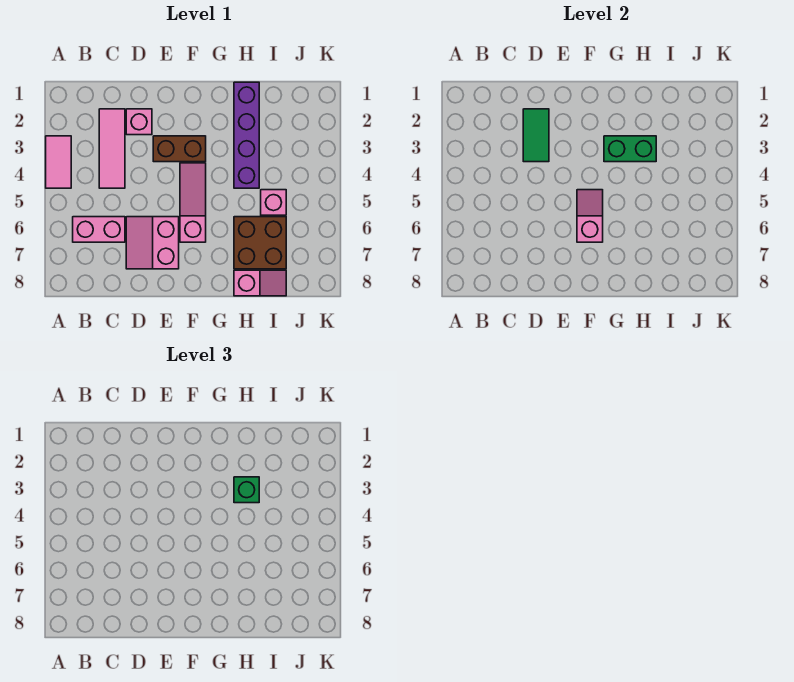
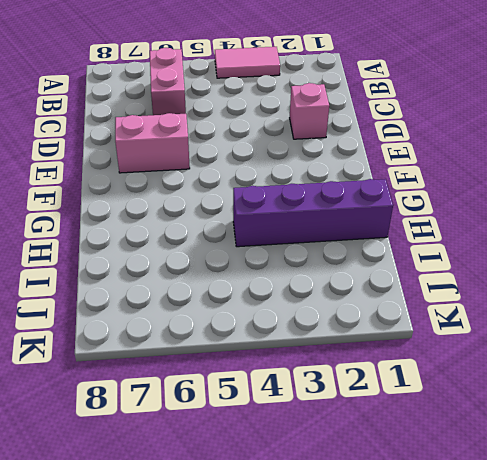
none -> pink 1x3 tile [99,109,125,188]
none -> brown 1x2 brick [153,136,206,162]
none -> pink 1x3 slope [180,163,206,242]

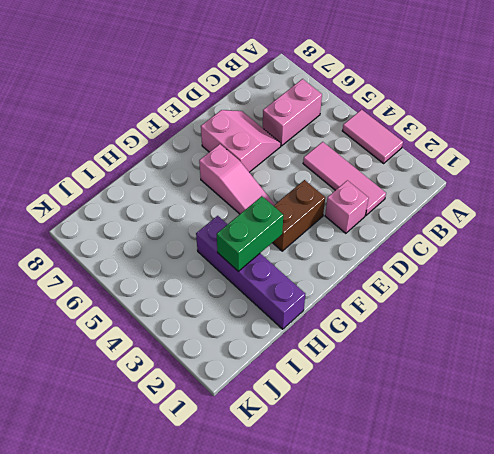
none -> brown 2x2 brick [234,217,286,269]
none -> pink 1x2 slope [234,270,286,296]
none -> pink 1x1 brick [261,190,286,215]

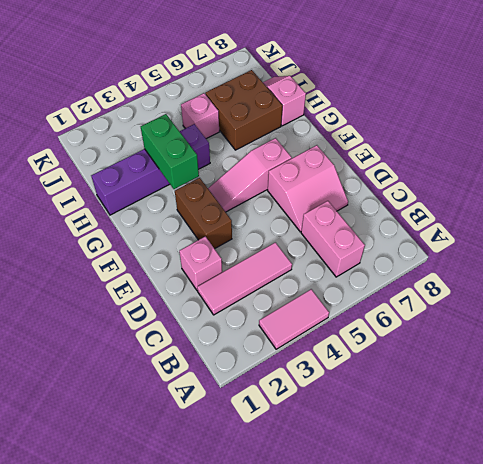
none -> green 1x2 tile [523,109,549,162]
none -> pink 1x2 slope [577,190,603,242]
none -> green 1x1 brick [234,477,259,503]

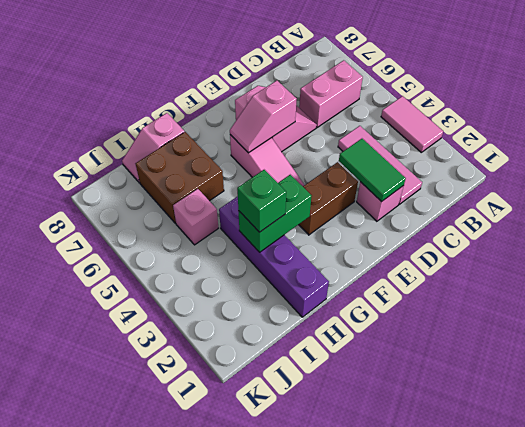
pink 1x2 slope [230,81,296,153] -> pink 1x2 slope turned to [577,190,603,242]

